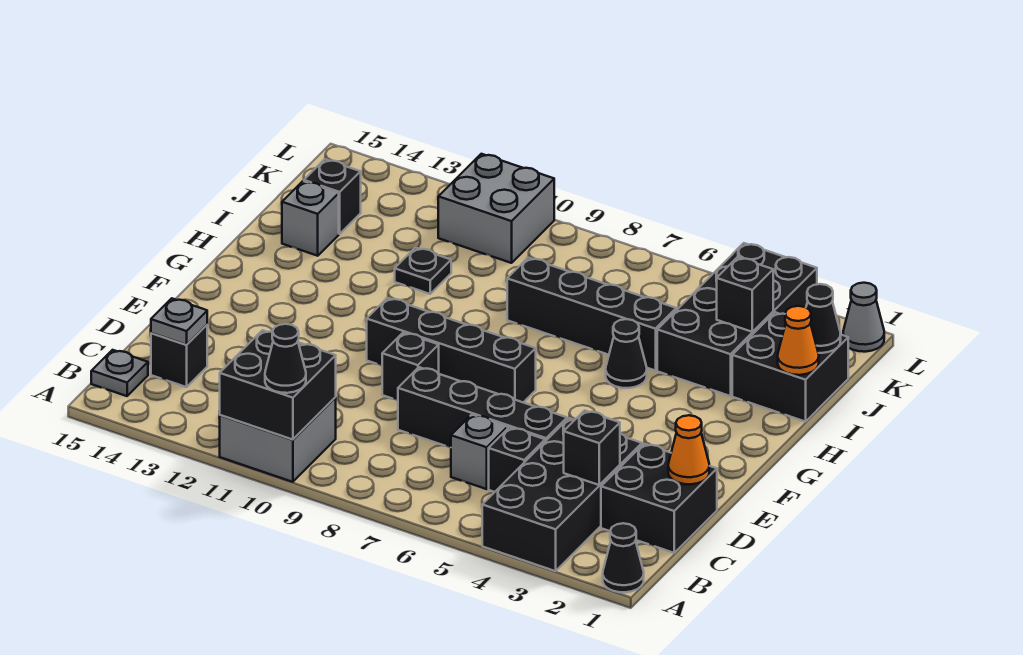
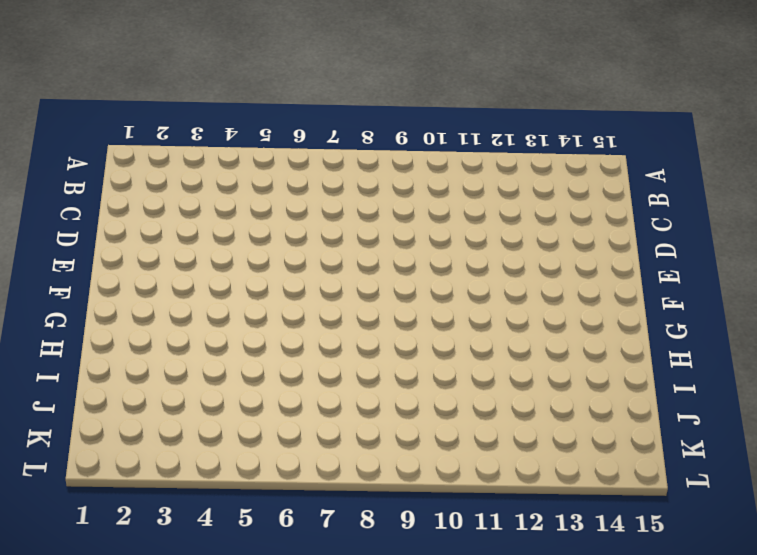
none -> black 1x1 cone [603,523,644,592]
none -> black 2x4 brick [482,418,642,571]
none -> grey 2x2 brick [220,398,336,482]

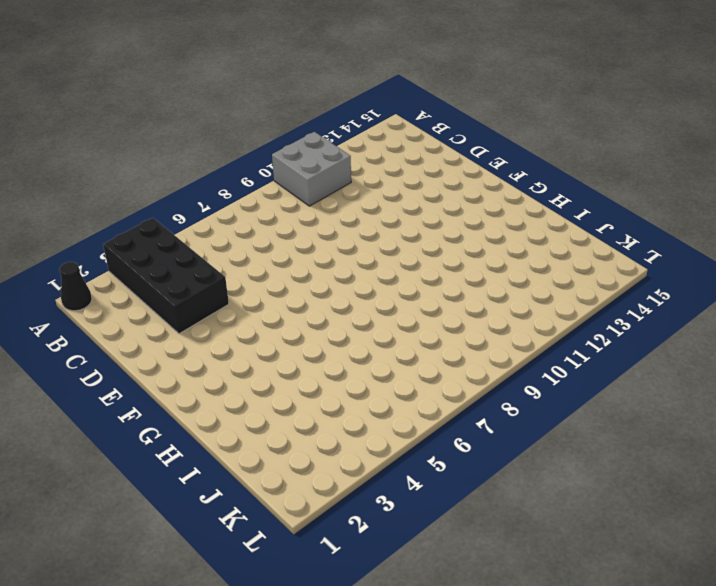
none -> grey 1x1 plate [91,350,148,396]
none -> black 2x2 brick [601,444,717,553]
none -> black 1x1 brick [489,427,545,492]

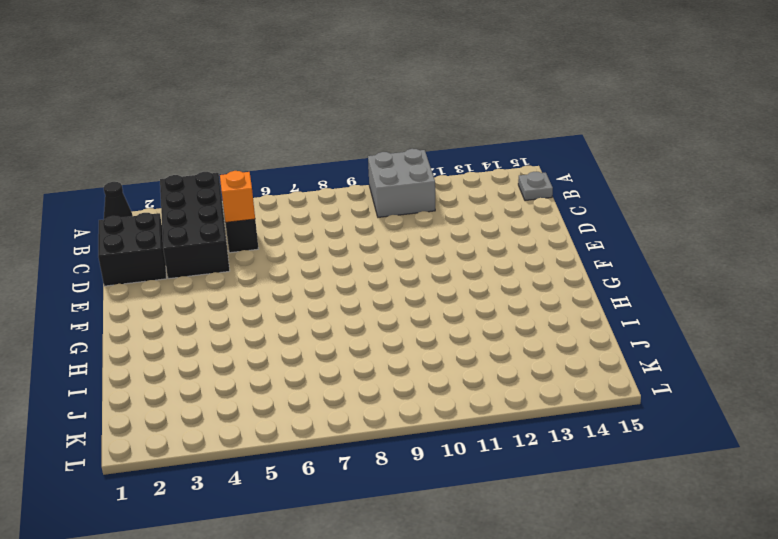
orange 1x1 brick [220,171,255,222] -> none
none -> grey 1x1 brick [451,415,508,489]
none -> black 1x1 brick [151,325,207,387]
none -> black 1x4 brick [398,367,567,448]

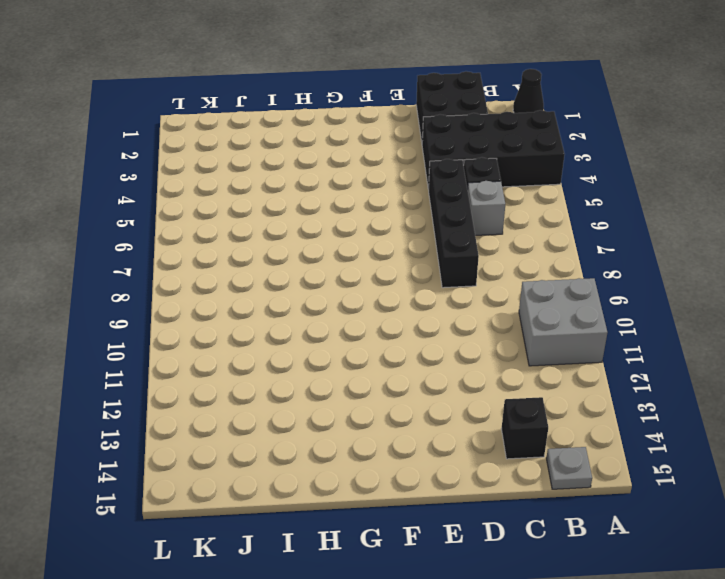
none -> black 1x1 brick [382,333,439,400]
none -> black 1x4 brick [367,298,536,402]
none -> black 1x1 cone [606,319,647,388]

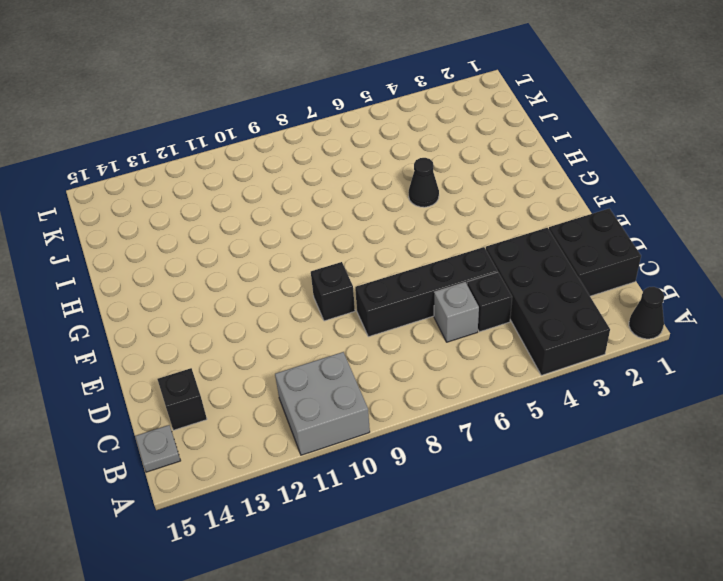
none -> black 1x4 brick [367,298,536,402]
none -> black 2x2 brick [732,312,848,422]
none -> black 2x4 brick [657,243,817,396]

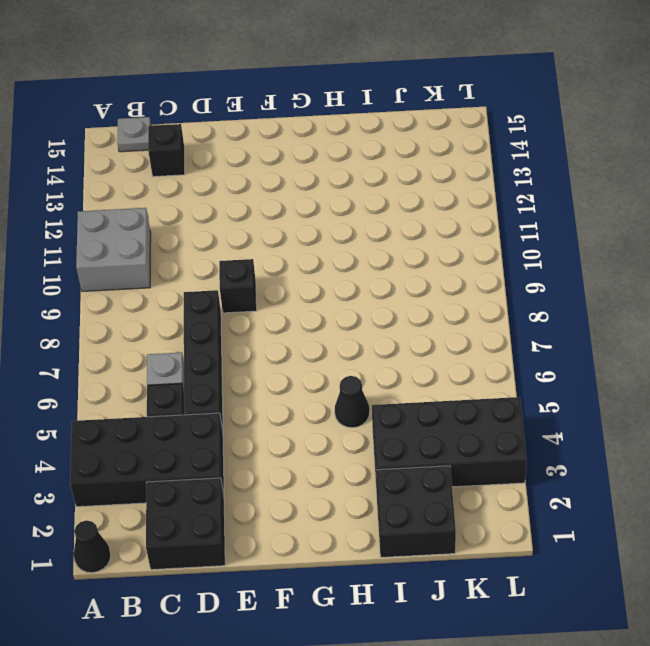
none -> black 1x4 brick [367,298,536,402]
none -> black 1x4 brick [507,258,676,371]
none -> black 1x1 plate [395,248,451,294]

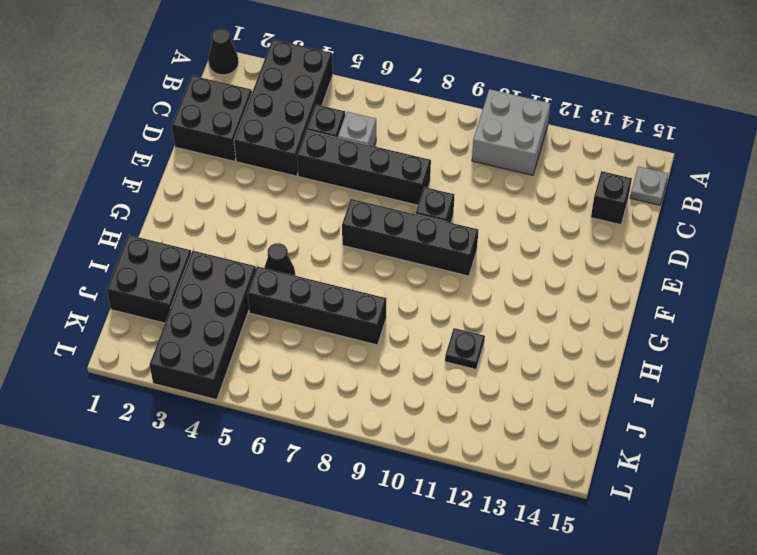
none -> grey 1x1 brick [282,181,339,256]
none -> black 1x1 brick [304,159,361,234]
none -> grey 2x2 brick [438,154,554,263]

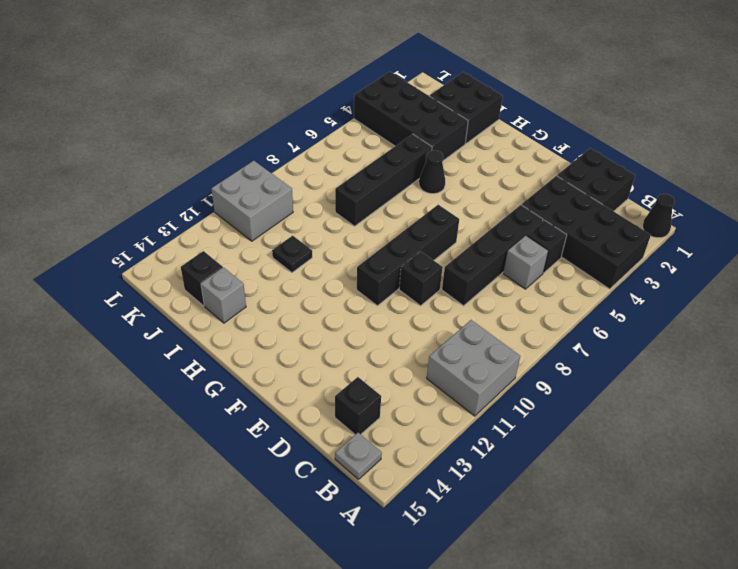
none -> grey 1x1 cone [843,283,884,352]
none -> black 2x2 brick [219,330,336,440]
none -> black 1x1 brick [564,410,620,485]

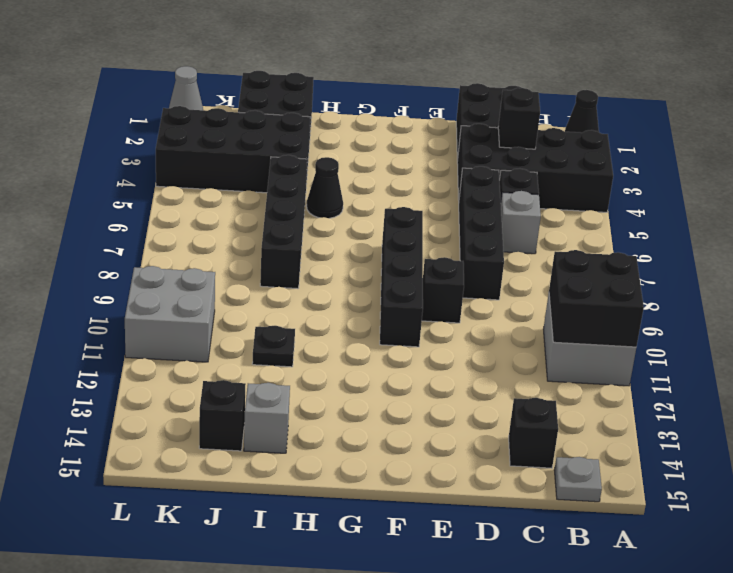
none -> grey 1x1 plate [151,298,207,345]
none -> orange 1x1 cone [668,415,709,484]
none -> orange 1x1 cone [778,306,819,375]

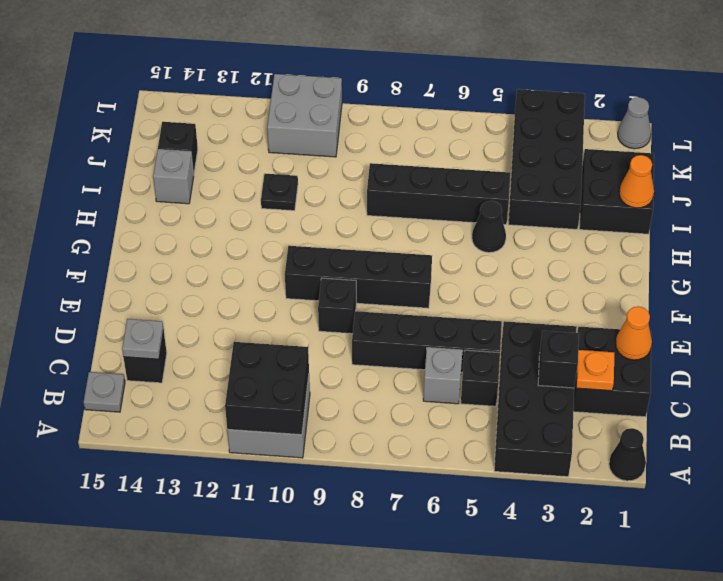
orange 1x1 plate [576,350,615,391] -> none
none -> black 1x1 cone [806,284,841,353]
none -> black 1x1 brick [717,257,773,332]
none -> black 1x1 cone [265,324,306,393]

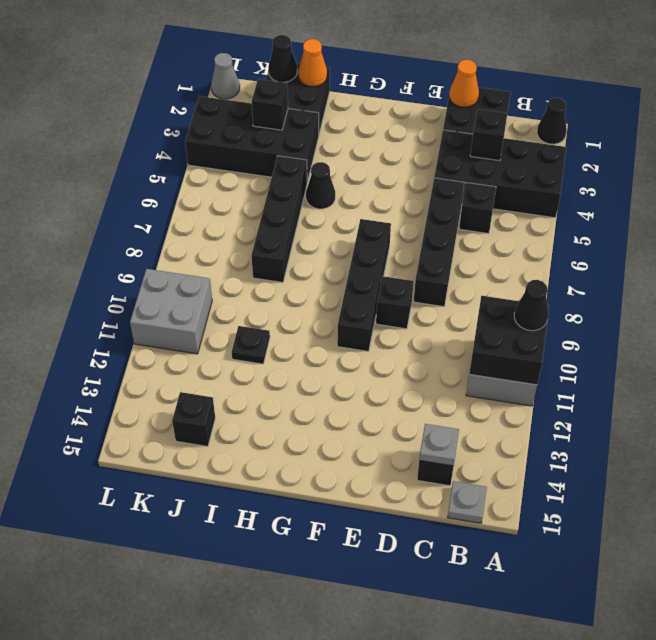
none -> grey 1x1 brick [451,415,508,489]
none -> grey 1x1 brick [282,181,339,256]

